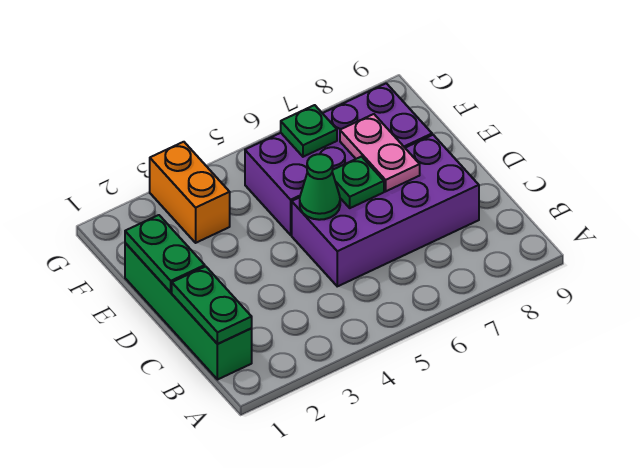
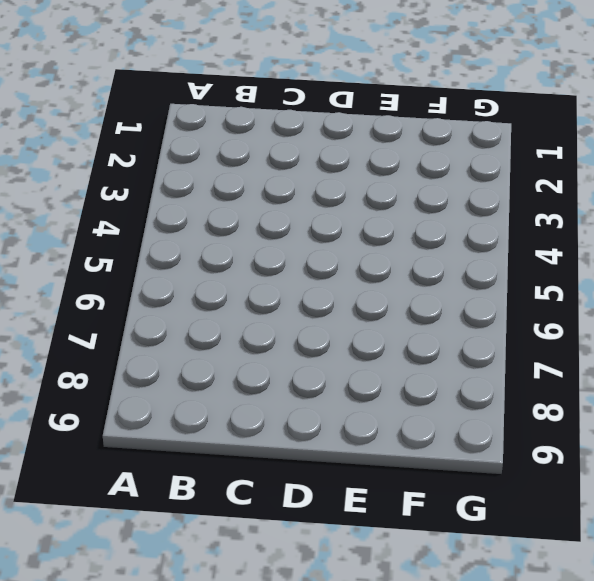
none -> green 1x4 brick [125,243,252,380]
none -> purple 2x4 brick [292,135,479,286]

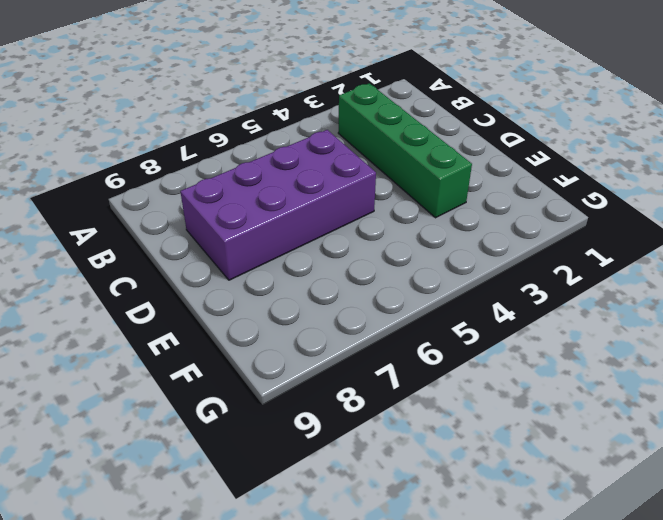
green 1x4 brick [338,83,472,218] -> green 1x4 brick moved to [125,243,252,380]
none -> purple 2x4 brick [245,83,432,235]
none -> orange 1x2 brick [150,142,230,243]

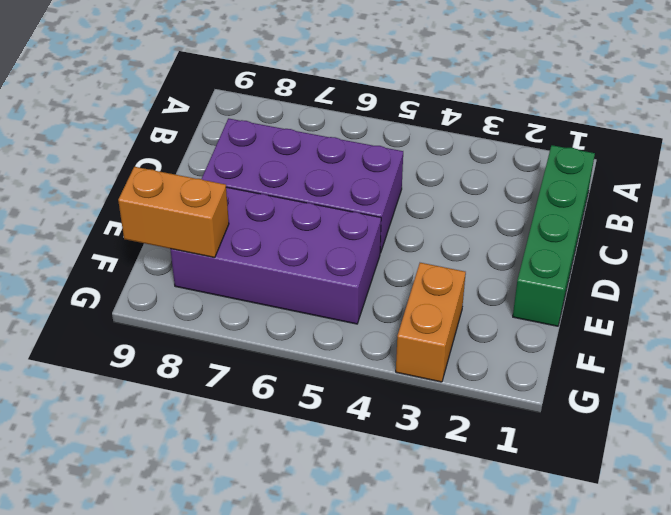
orange 1x2 brick [118,167,229,258] -> none
none -> green 1x2 plate [172,266,252,344]
none -> green 1x2 plate [125,215,205,292]

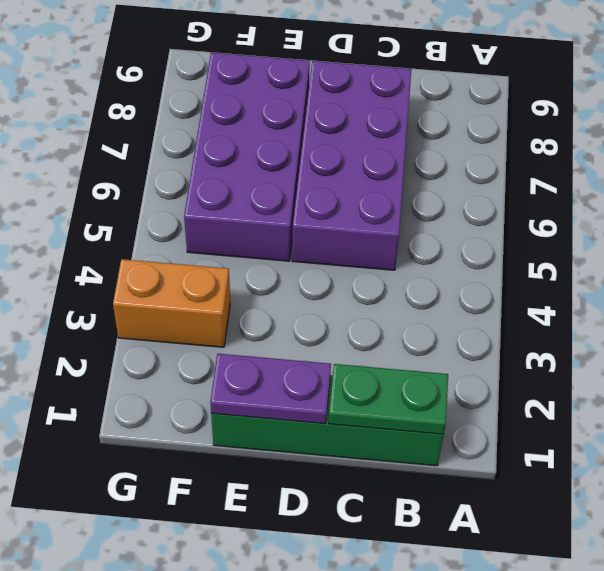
purple 1x2 plate [210,354,331,424] -> green 1x2 plate [125,215,205,292]
none -> green 1x1 cone [300,154,340,220]
none -> green 1x1 plate [332,157,384,208]

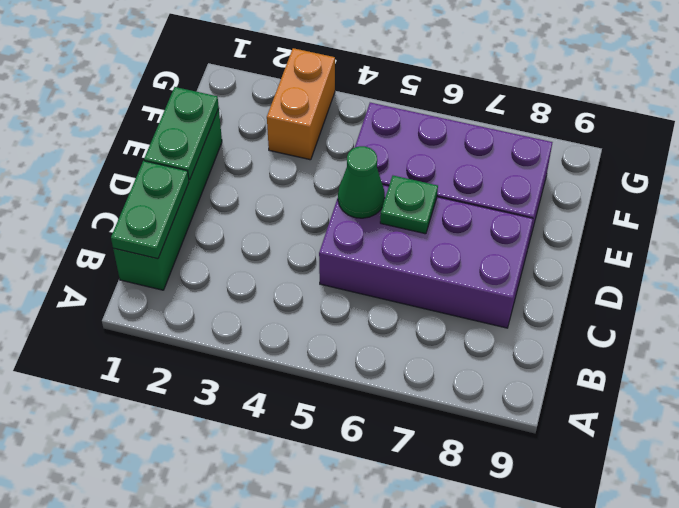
none -> pink 1x2 plate [340,114,420,191]
none -> green 1x1 plate [281,105,337,157]

